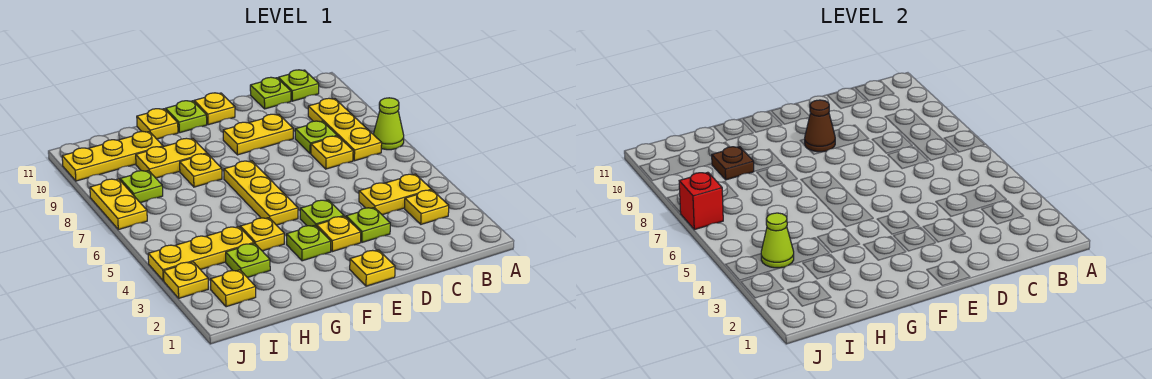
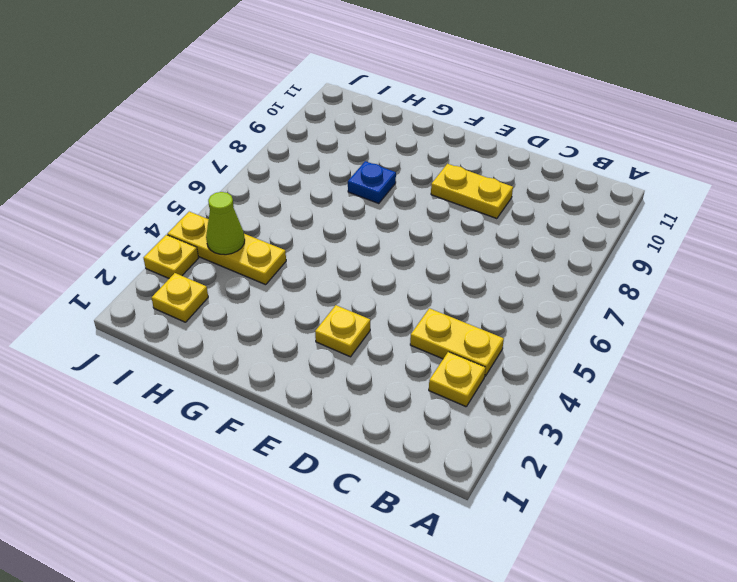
blue 1x1 plate [348,161,396,203] -> yellow 1x1 plate [180,154,222,187]
none -> lime 1x1 cone [373,98,404,150]
none -> yellow 1x3 plate [308,98,382,161]
none -> lime 1x1 plate [278,70,319,101]
none -> yellow 1x1 plate [311,136,353,169]

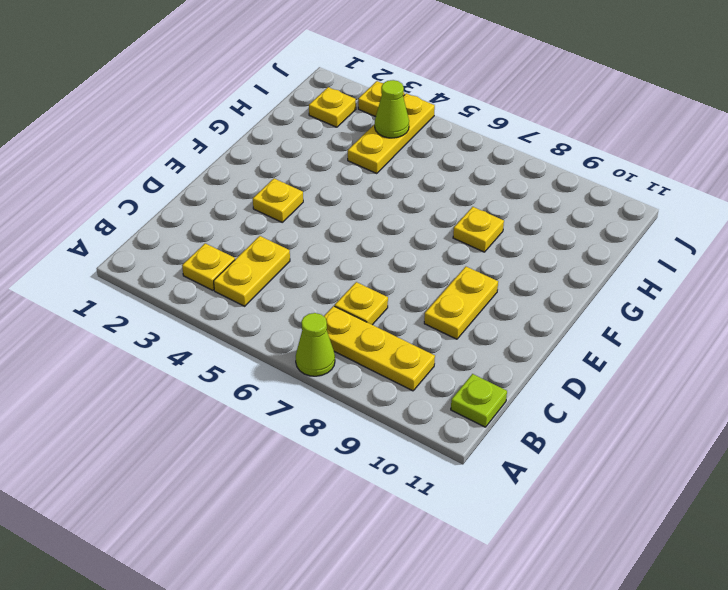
none -> lime 1x1 plate [295,121,337,154]
none -> lime 1x1 plate [250,77,291,109]
none -> lime 1x1 plate [346,208,390,242]
none -> yellow 1x1 plate [350,250,395,286]

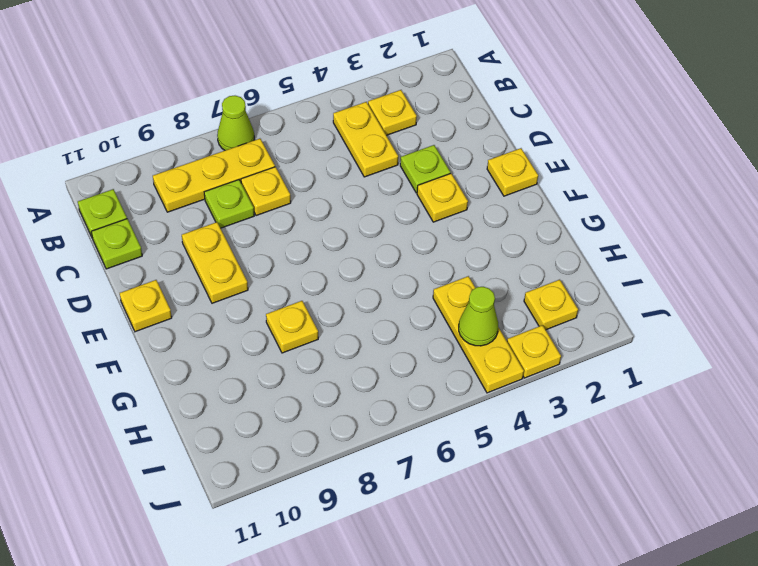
none -> lime 1x1 plate [300,200,344,227]
none -> lime 1x1 plate [287,225,331,261]
none -> yellow 1x3 plate [224,161,298,225]
none -> lime 1x1 plate [166,101,207,133]

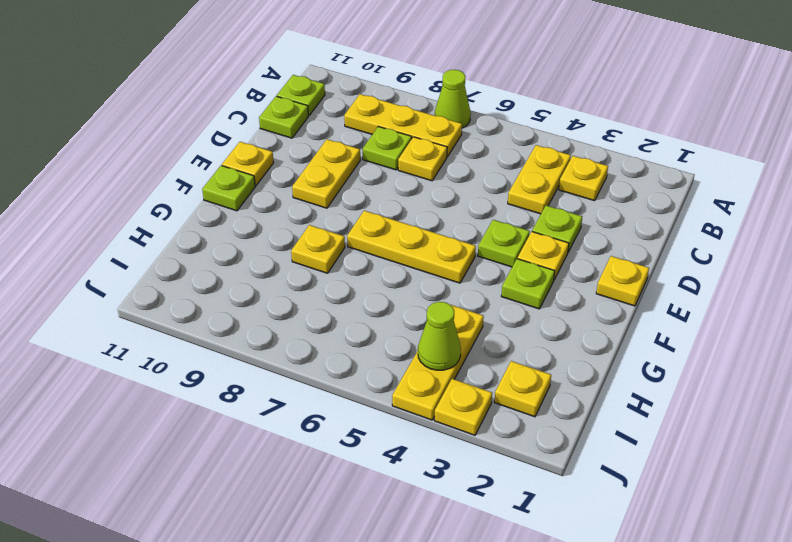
none -> yellow 1x1 plate [240,218,284,251]
none -> yellow 1x2 plate [136,138,207,178]
none -> yellow 1x1 plate [137,109,178,139]
none -> lime 1x1 plate [226,243,270,278]

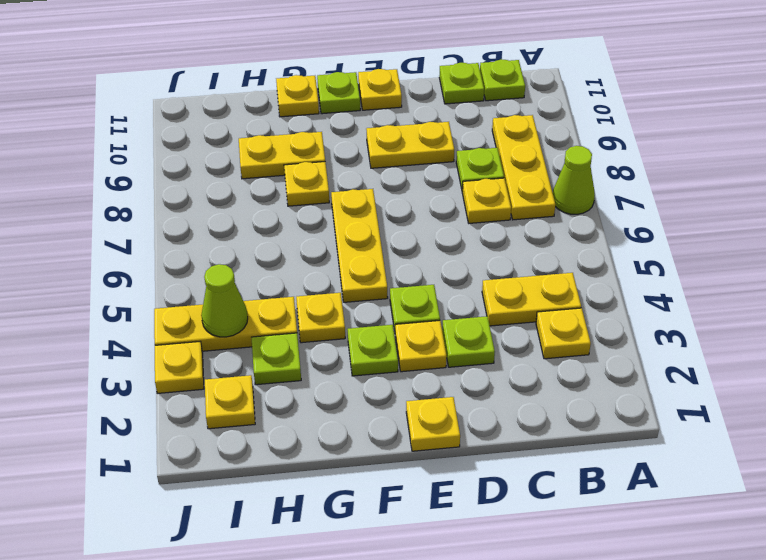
none -> yellow 1x3 plate [62,131,163,181]
none -> lime 1x1 plate [120,170,163,203]
none -> yellow 1x2 plate [90,179,147,230]
none -> brown 1x1 cone [805,100,835,152]

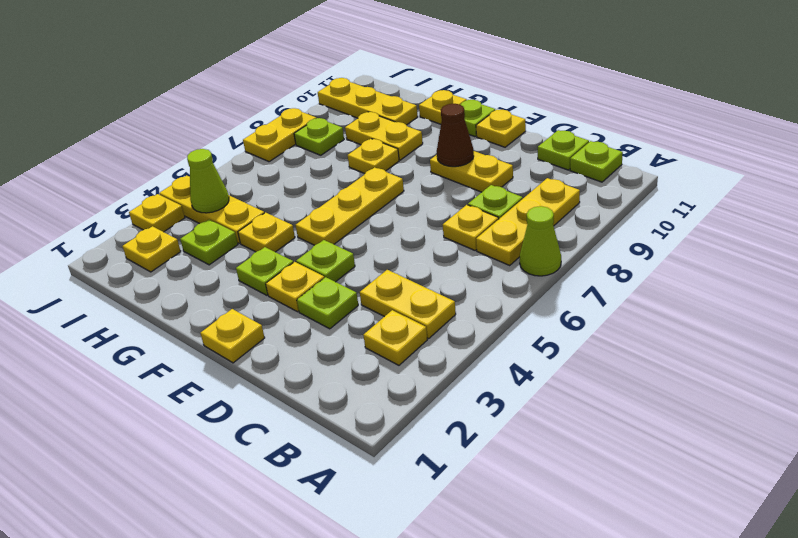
none -> brown 1x1 plate [712,147,754,180]
none -> red 1x1 brick [679,172,723,230]

